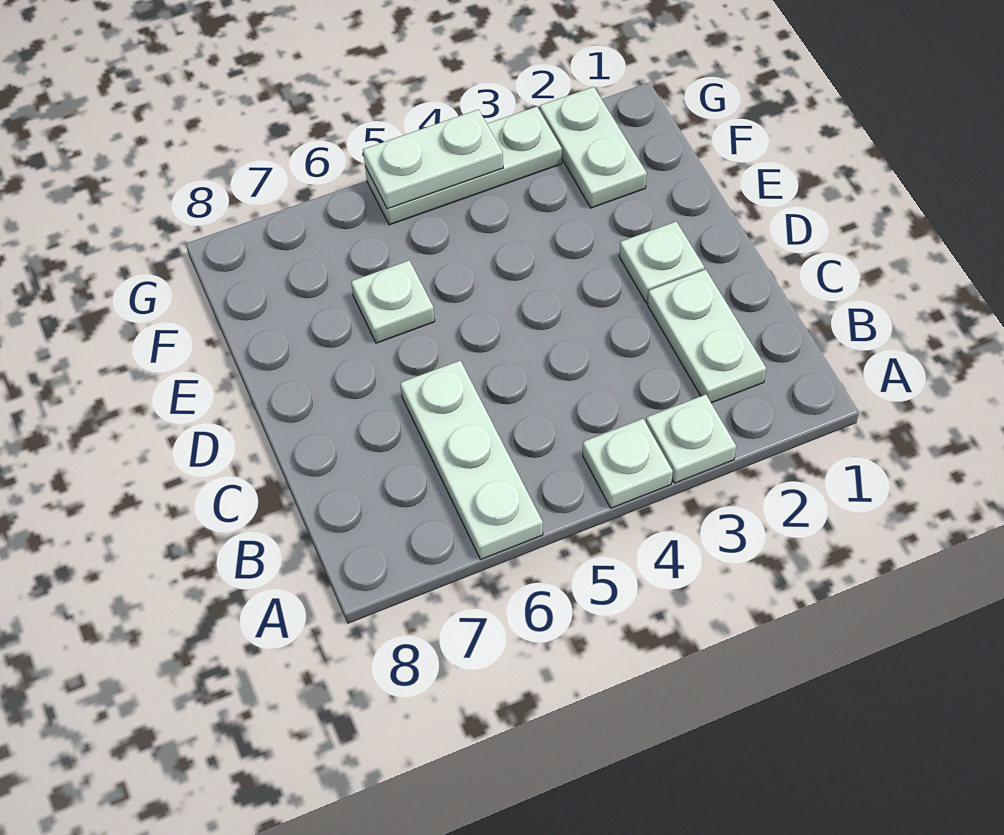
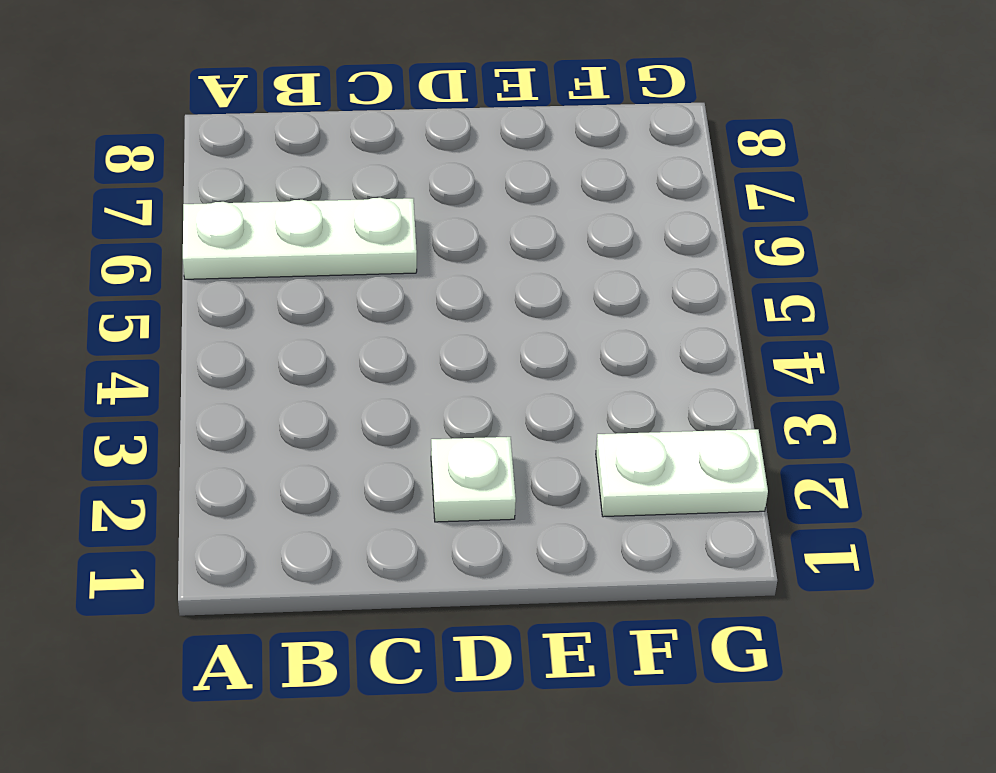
none -> white 1x1 plate [646,394,736,483]
none -> white 1x1 plate [583,419,673,508]

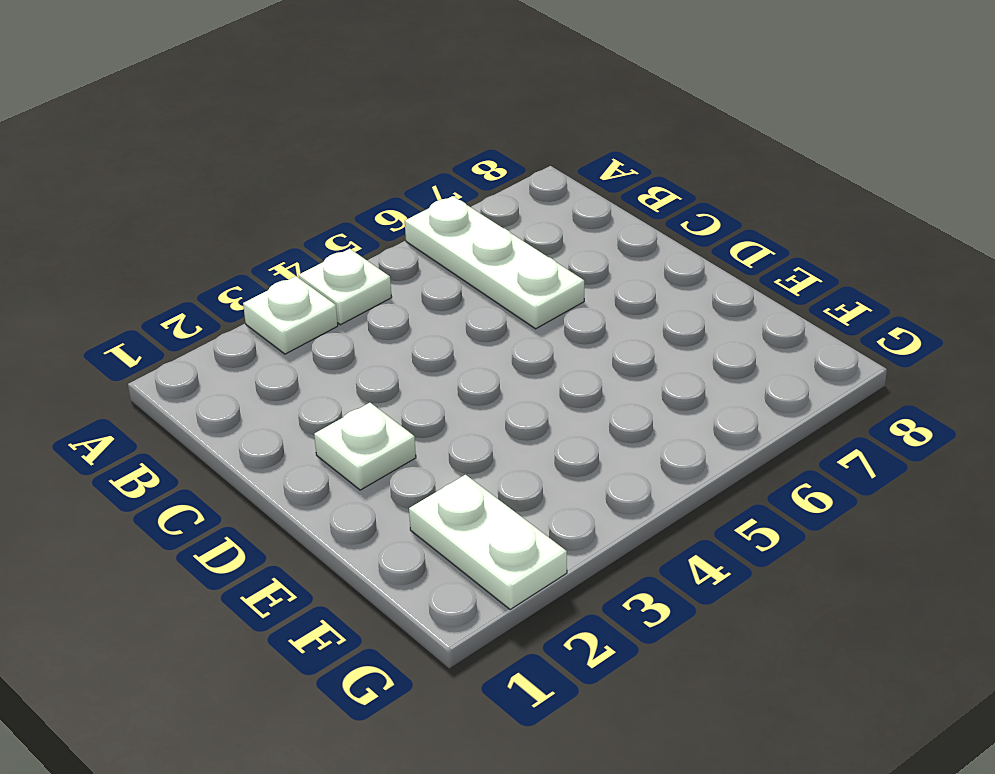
none -> white 1x2 plate [648,269,766,403]
none -> white 1x1 plate [351,260,435,343]

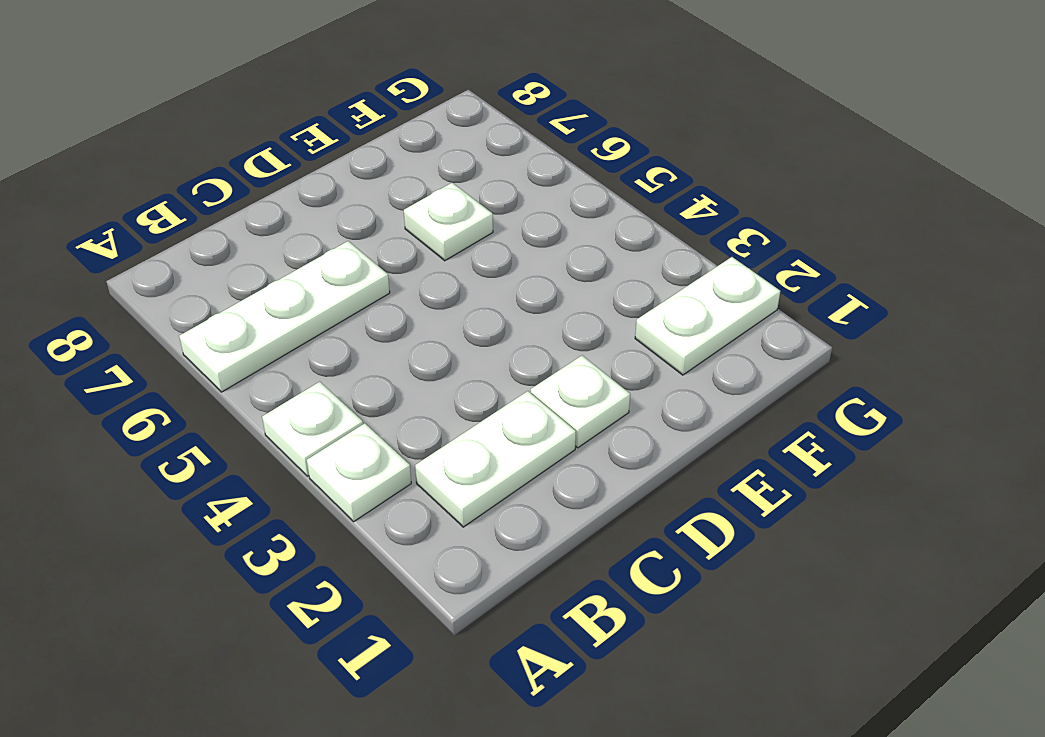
none -> white 1x3 plate [365,107,562,225]
none -> white 1x2 plate [363,110,503,209]

